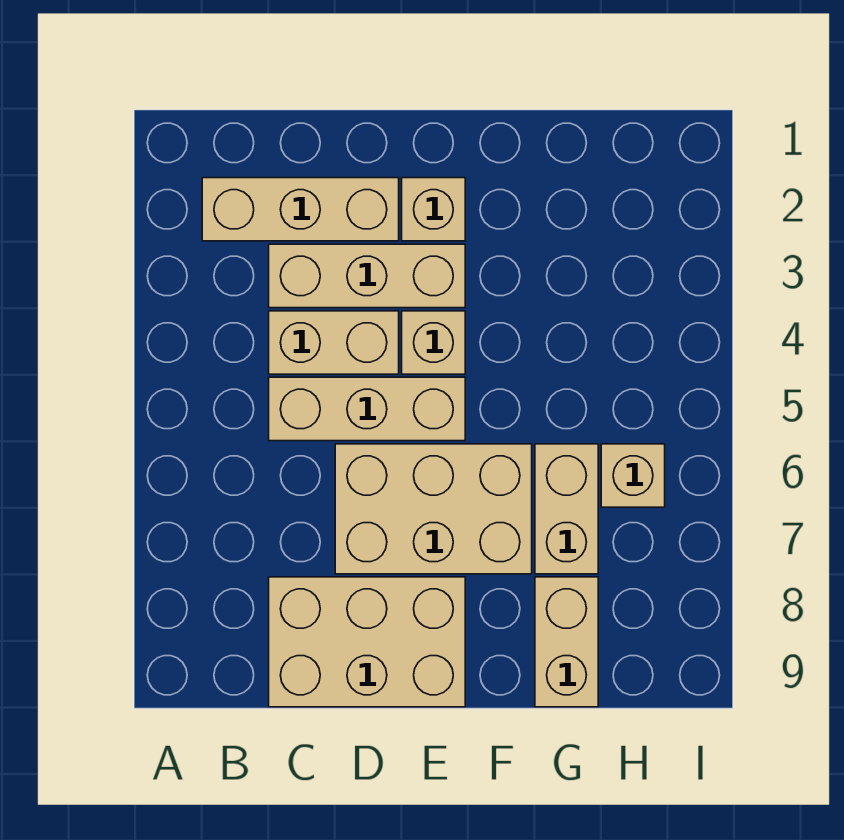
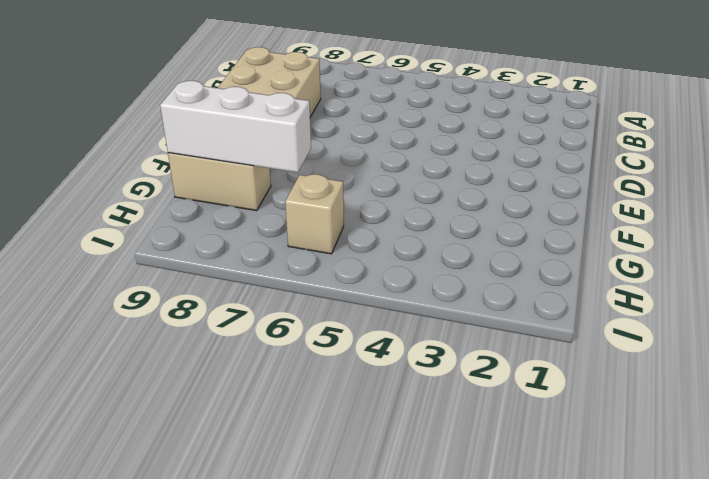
white 1x3 brick [160,81,311,173] -> none
none -> tan 1x3 brick [202,178,399,241]
none -> tan 1x3 brick [269,244,465,308]

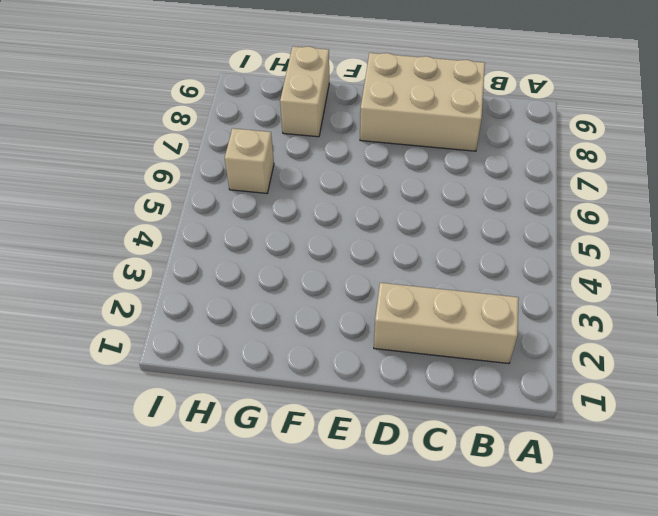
none -> tan 1x3 brick [269,244,465,308]
none -> tan 1x2 brick [269,311,399,374]

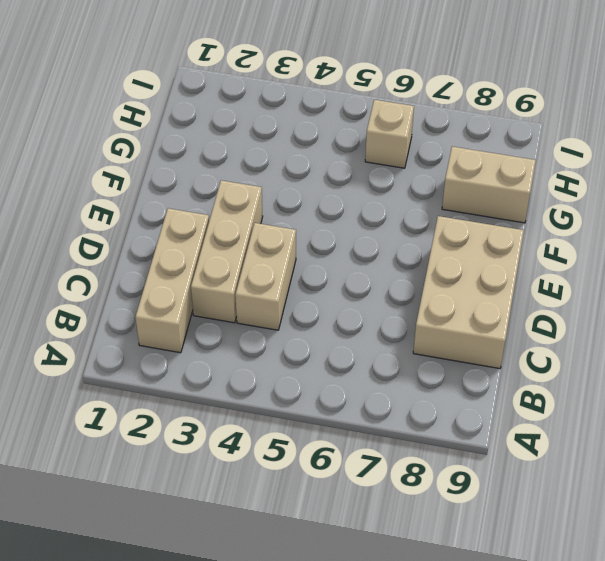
none -> tan 1x3 brick [269,377,465,441]
none -> tan 2x3 brick [335,444,532,574]

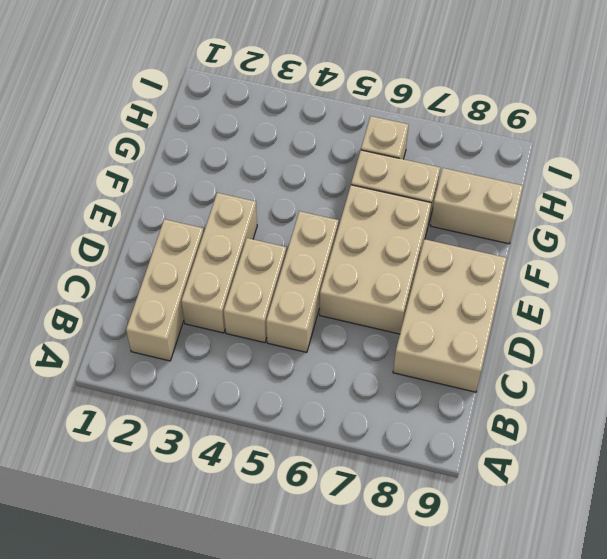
none -> tan 1x1 brick [402,178,465,241]
none -> tan 1x1 brick [402,311,465,374]

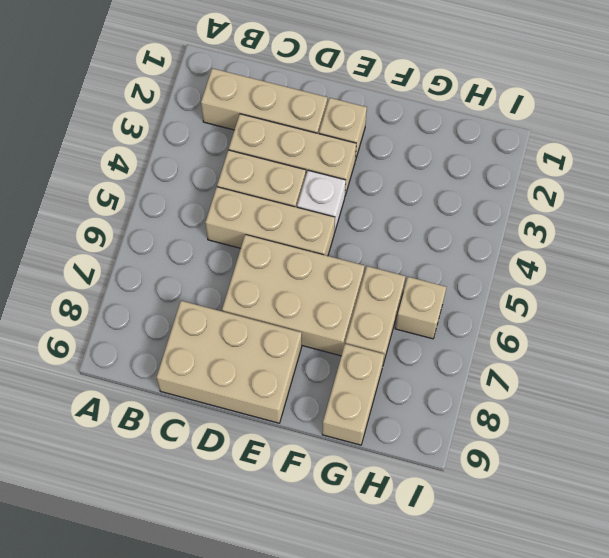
white 1x1 brick [297,170,346,233] -> tan 1x1 brick [402,311,465,374]

